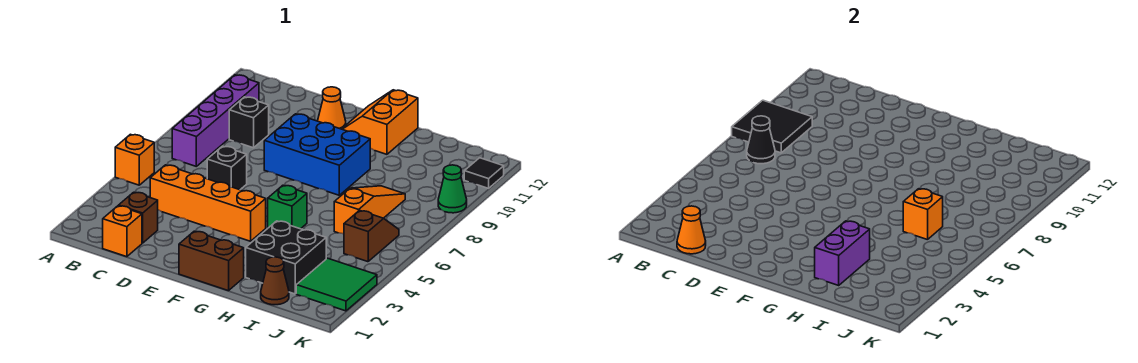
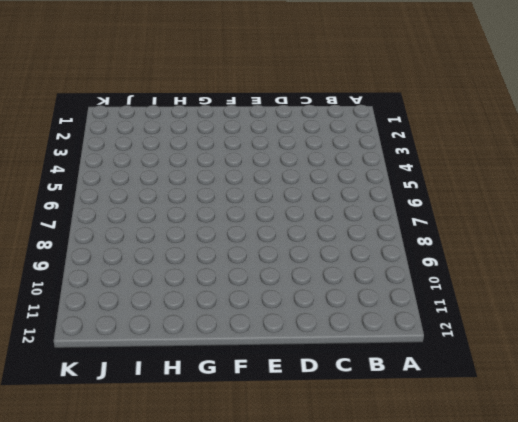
none -> orange 1x1 brick [115,134,154,185]
none -> purple 1x4 brick [172,75,259,166]
none -> orange 1x1 brick [103,206,142,257]

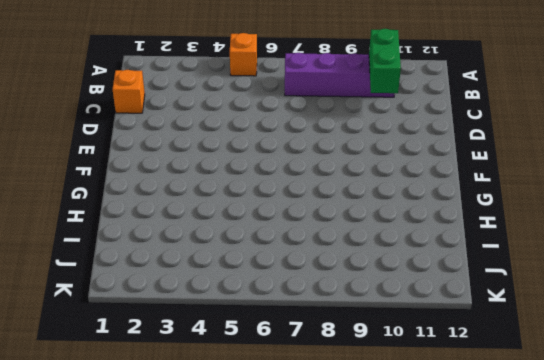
green 1x2 brick [369,29,401,93] -> none
none -> brown 1x1 brick [119,192,158,243]
none -> orange 1x4 brick [150,165,266,241]
none -> black 1x1 brick [229,97,269,148]

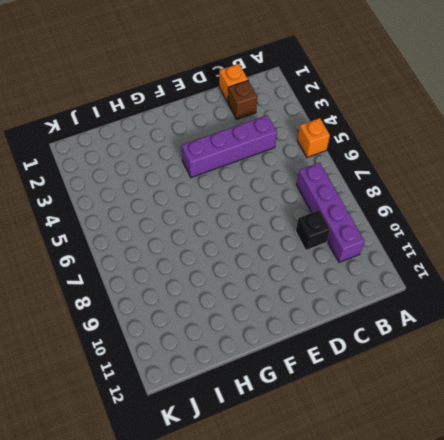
purple 1x4 brick [182,115,277,178] -> orange 1x4 brick [150,165,266,241]
none -> black 1x1 brick [207,146,247,190]
none -> blue 2x3 brick [264,114,370,195]
none -> orange 1x1 cone [318,87,346,129]

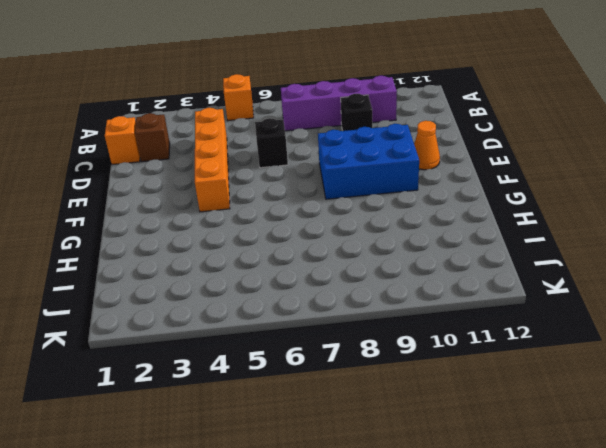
blue 2x3 brick [318,124,419,199] -> blue 2x3 brick turned to [264,114,370,195]
none -> brown 1x2 brick [179,231,244,291]
none -> orange 2x2 slope [342,90,418,154]
none -> green 1x1 brick [268,185,307,229]

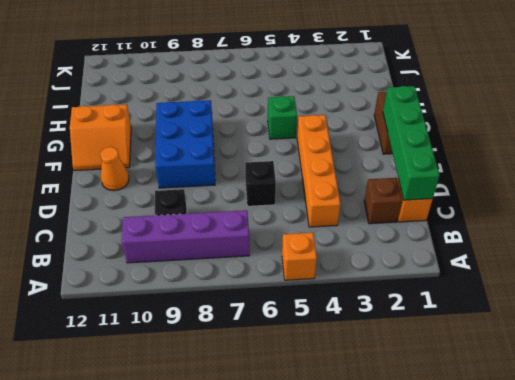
green 1x4 brick [383,86,440,200] -> orange 1x1 cone [677,206,706,254]
none -> black 2x2 brick [246,221,326,294]
none -> brown 1x1 cone [261,257,289,305]
none -> orange 1x3 slope [334,186,405,234]

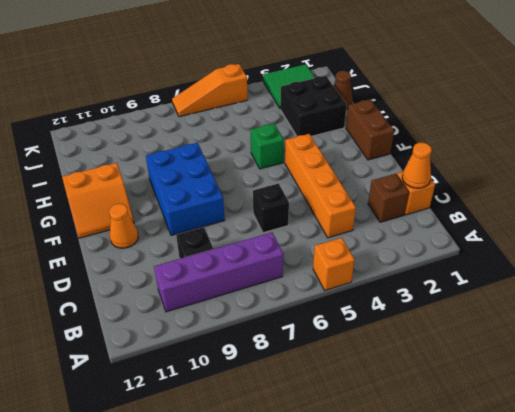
orange 1x3 slope [172,64,248,117] -> orange 1x3 slope moved to [334,186,405,234]
none -> brown 1x2 slope [344,210,399,262]
none -> green 1x1 cone [438,165,467,213]
none -> black 1x1 tile [464,158,504,188]

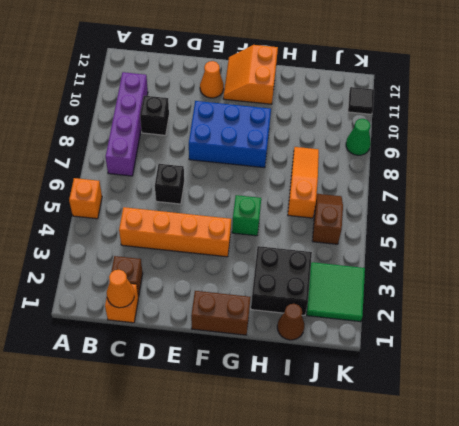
none -> black 2x2 tile [732,100,812,153]
none -> black 1x1 cone [747,116,775,164]
none -> purple 1x2 brick [815,221,870,285]

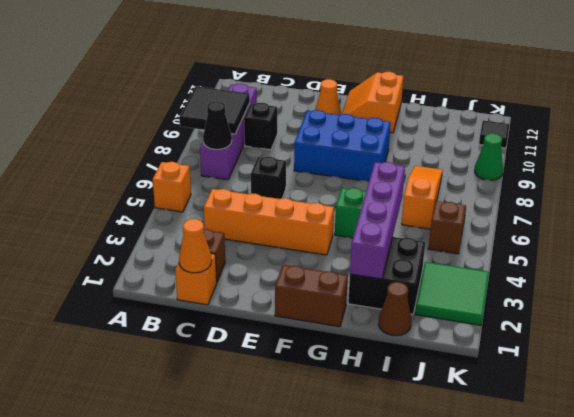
purple 1x4 brick [350,162,405,279] -> purple 1x2 brick [815,221,870,285]
none -> orange 1x1 brick [903,189,943,240]

